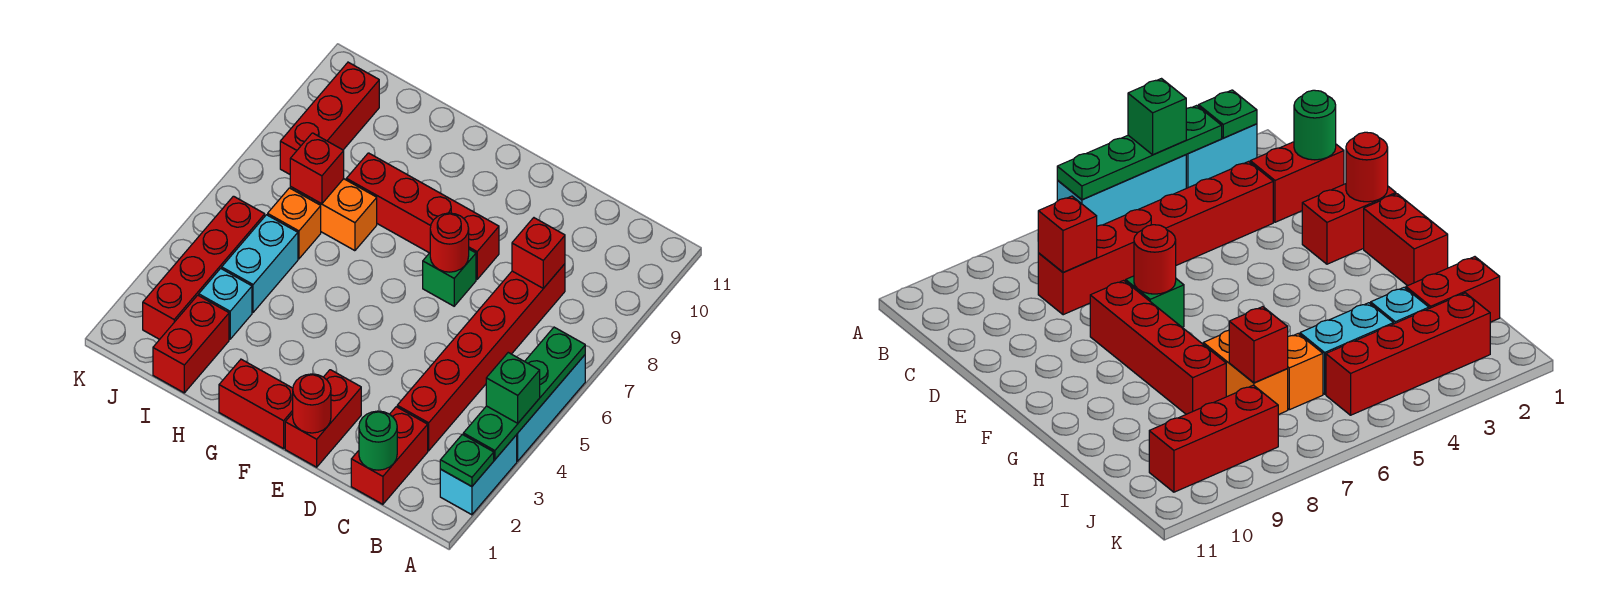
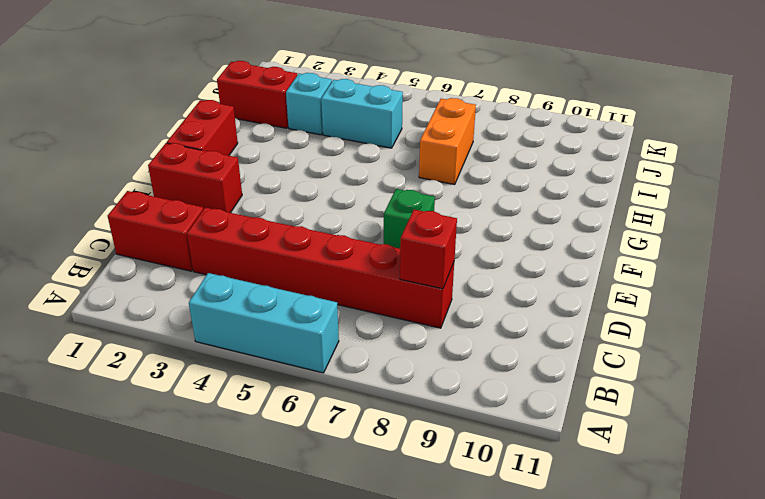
none -> cyan 1x2 brick [440,435,517,515]
none -> red 1x4 brick [346,153,499,279]
none -> orange 1x1 brick [268,188,321,259]

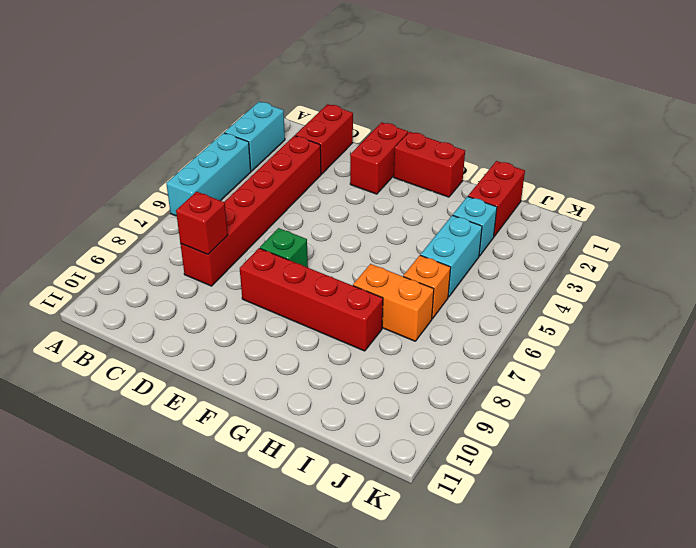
none -> red 1x4 brick [143,196,265,339]
none -> red 1x3 brick [280,62,379,174]
none -> green 1x1 plate [440,434,494,487]

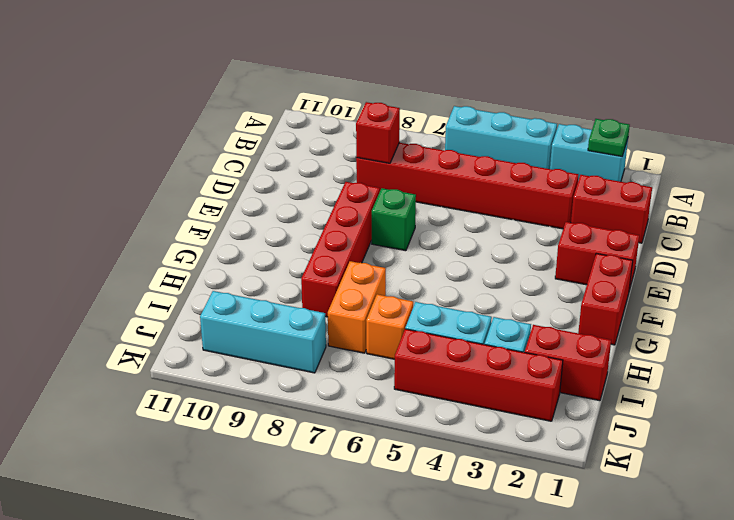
cyan 1x3 brick [200,291,326,373] -> red 1x3 brick [280,62,379,174]
none -> green 1x4 plate [463,327,585,460]
none -> green 1x1 round brick [359,411,397,470]
none -> red 1x1 round brick [293,374,331,433]

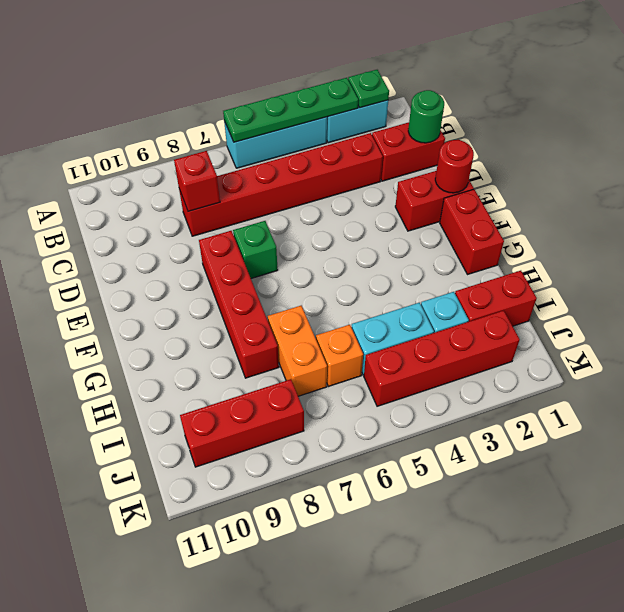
none -> red 1x1 round brick [430,213,469,272]
none -> red 1x1 brick [290,133,344,204]
none -> green 1x1 brick [486,353,540,423]

